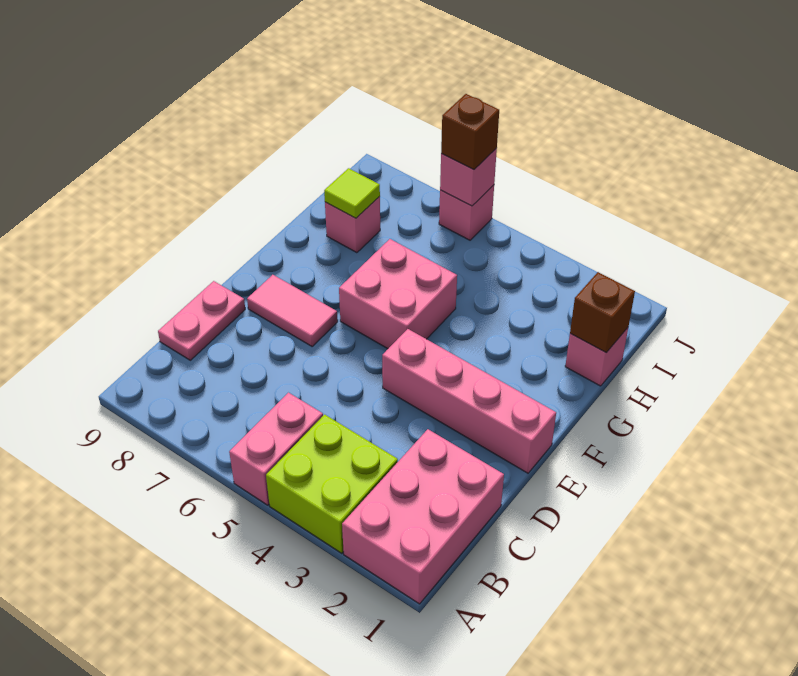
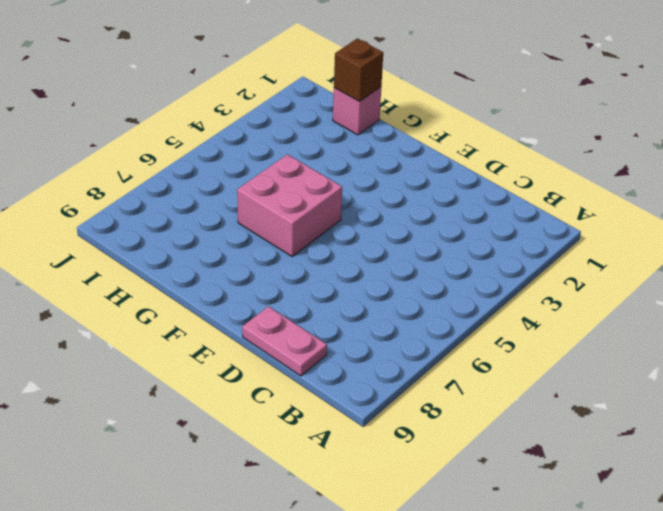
none -> pink 2x3 brick [342,429,504,604]
none -> lime 2x2 brick [266,415,398,553]
none -> pink 1x2 brick [229,393,323,505]

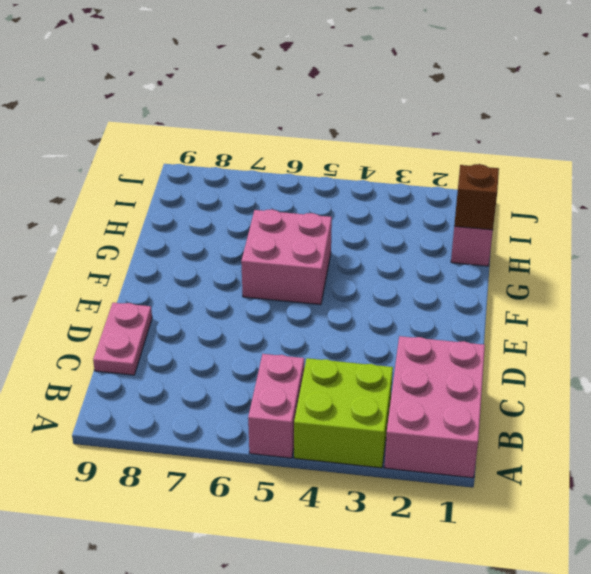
none -> pink 1x4 brick [382,329,556,473]
none -> pink 1x2 tile [247,275,338,346]
none -> pink 1x1 brick [325,196,380,253]

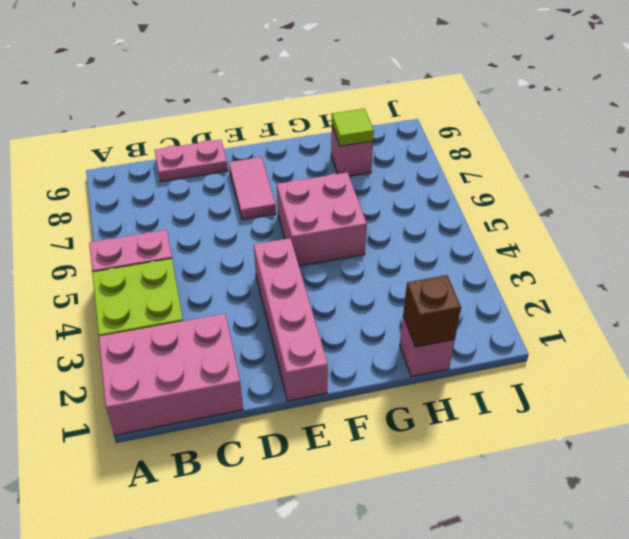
none -> pink 1x1 brick [439,185,494,240]
none -> pink 1x1 brick [440,148,497,206]
none -> brown 1x1 brick [441,94,499,169]

